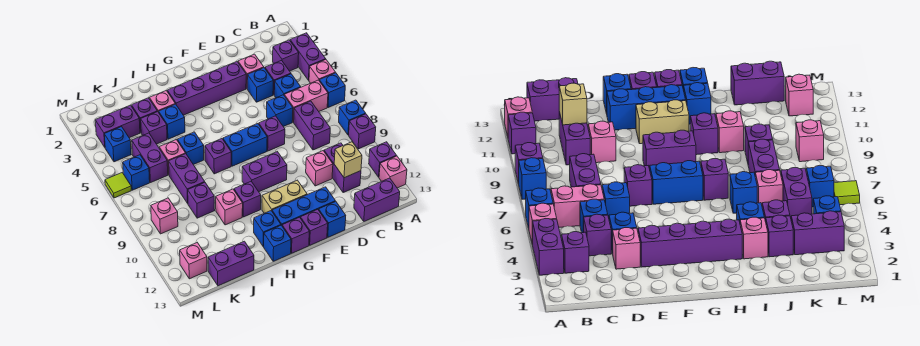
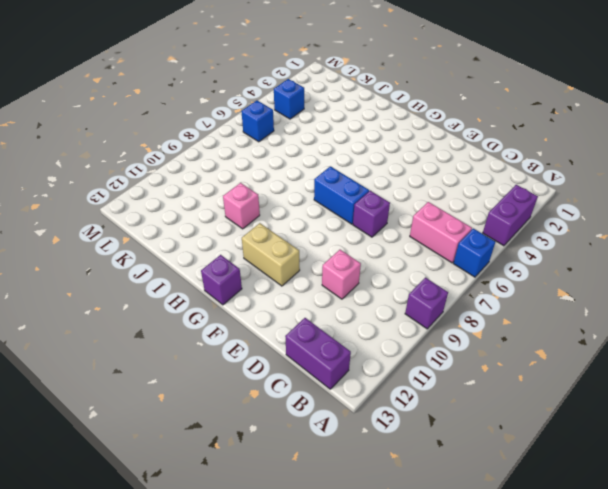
none -> pink 1x1 brick [309,60,335,83]
none -> blue 1x1 brick [339,100,366,135]
none -> purple 1x1 brick [369,142,397,177]
none -> pink 1x1 brick [379,156,407,188]

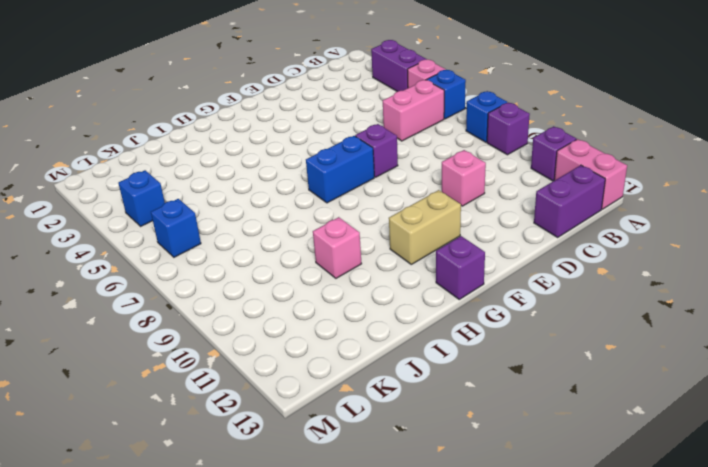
pink 1x2 brick [554,139,627,209] -> pink 1x1 brick [379,156,407,188]
none -> purple 1x1 brick [273,40,299,71]
none -> purple 1x1 brick [265,61,291,95]
none -> blue 1x1 brick [274,74,301,98]
none -> purple 1x2 brick [294,101,330,150]

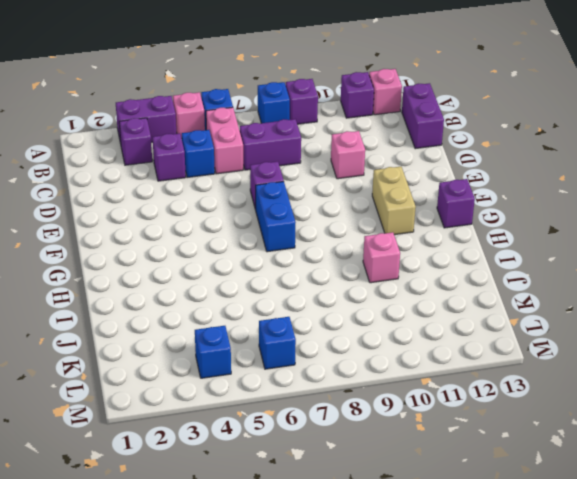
none -> purple 1x2 brick [324,143,361,192]
none -> pink 1x1 brick [238,54,264,88]
none -> blue 1x1 brick [247,68,273,102]
none -> blue 1x1 brick [267,95,293,127]

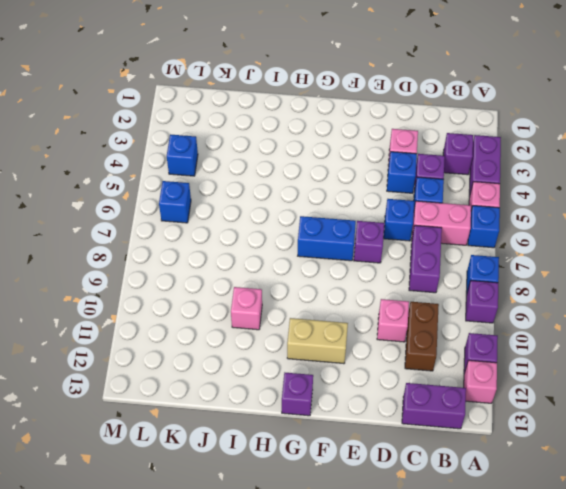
brown 1x2 brick [405,302,439,371] -> purple 1x2 brick [324,143,361,192]
none -> purple 1x4 brick [167,62,246,115]
none -> blue 1x3 brick [272,187,335,225]
none -> blue 1x1 brick [319,201,346,237]
none -> purple 1x2 brick [242,152,287,192]

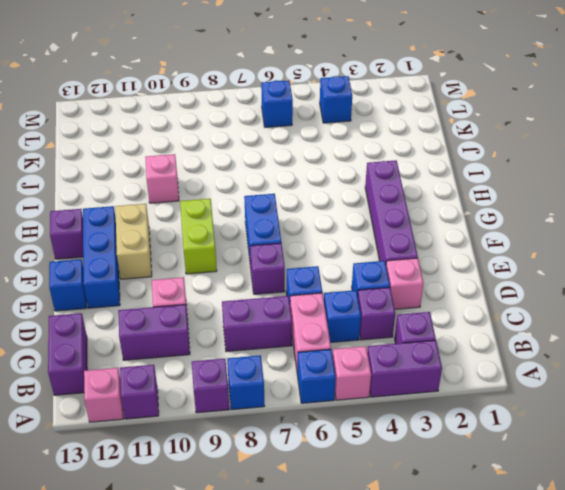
lime 1x2 brick [180,199,217,274] -> purple 1x2 brick [242,152,287,192]
none -> purple 1x1 brick [301,209,328,245]
none -> purple 1x1 brick [205,139,231,174]
none -> purple 1x1 brick [234,181,261,217]
none -> blue 1x1 brick [254,211,281,247]

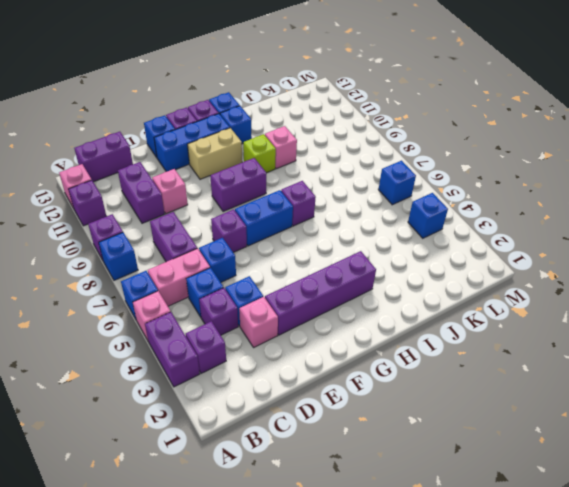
lime 1x1 brick [243,134,276,173] -> purple 1x1 brick [234,181,261,217]
none -> pink 1x1 brick [150,91,175,112]
none -> blue 1x1 brick [159,104,185,139]
none -> blue 1x1 brick [177,132,204,165]
none -> purple 1x1 brick [132,98,157,132]

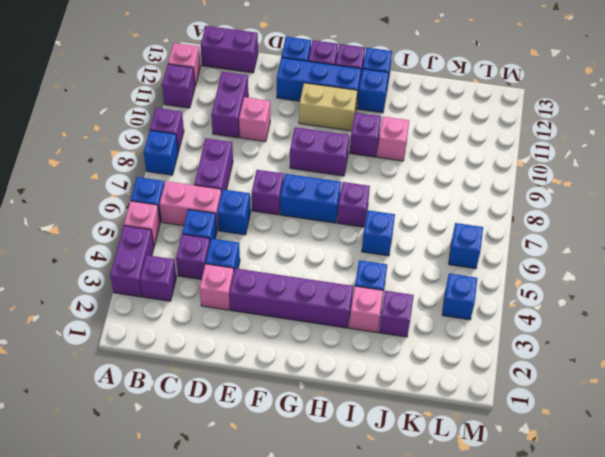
none -> purple 1x1 brick [141,112,167,144]
none -> pink 1x1 brick [159,140,186,175]
none -> purple 1x2 brick [169,154,205,203]
none -> purple 1x1 brick [188,183,215,218]

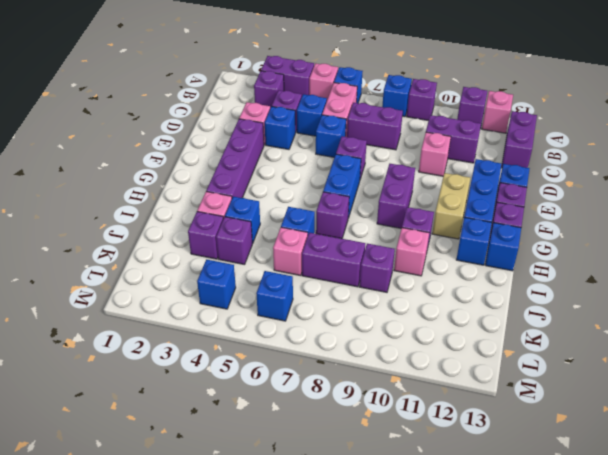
none -> purple 1x2 brick [208,241,254,286]
none -> purple 1x2 brick [95,105,140,147]
none -> purple 1x2 brick [132,133,168,182]
none -> pink 1x1 brick [151,198,178,234]

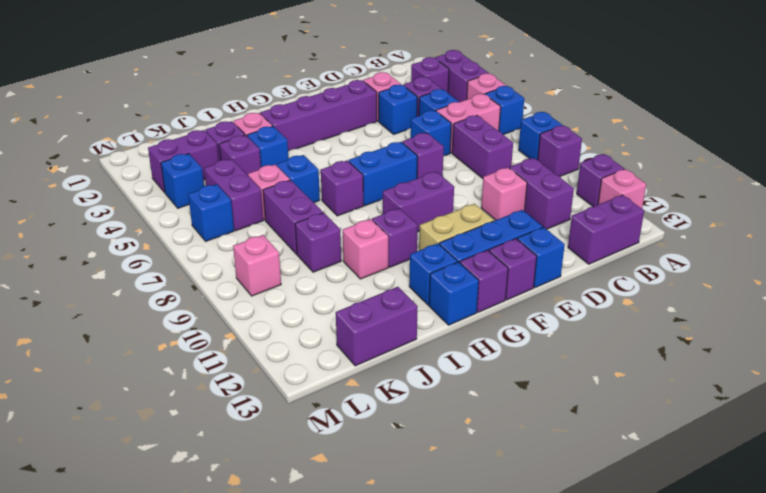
none -> pink 1x1 brick [180,243,207,279]
none -> lime 1x1 tile [105,173,131,198]
none -> tan 1x1 brick [334,142,362,178]

